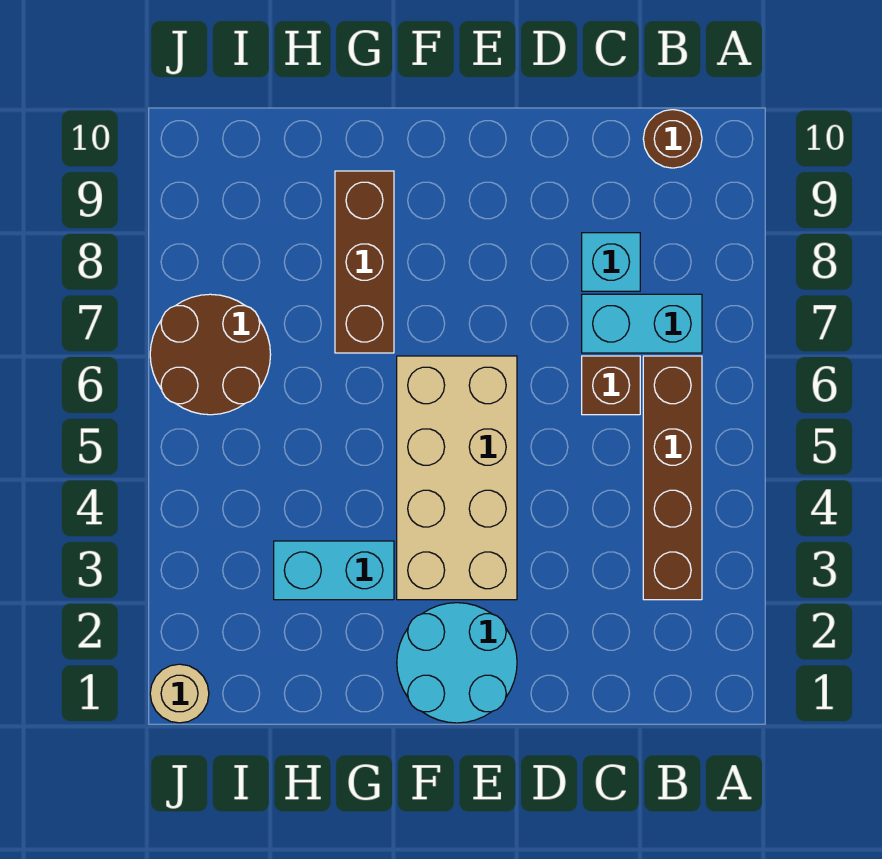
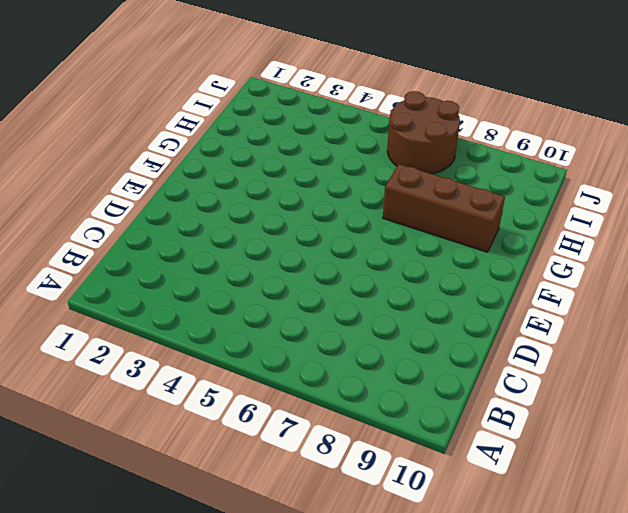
none -> brown 1x4 brick [643,356,702,600]
none -> cyan 1x2 brick [582,294,702,353]

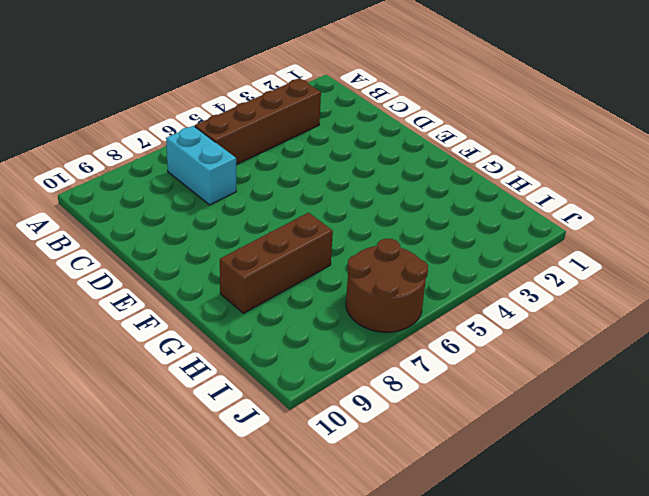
none -> brown 1x1 round brick [643,110,702,168]
none -> brown 1x1 brick [582,356,640,415]

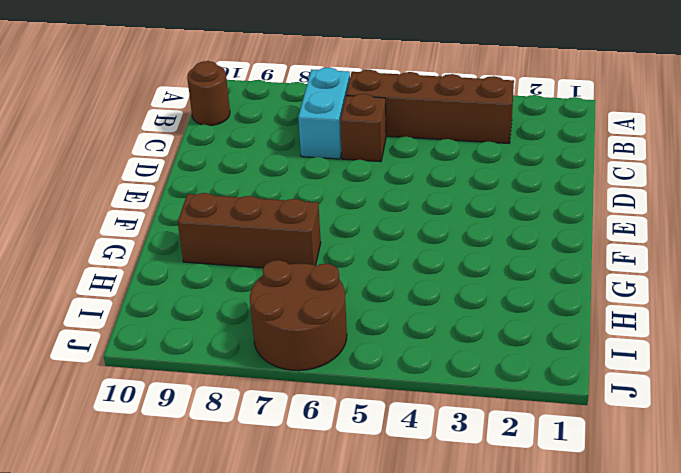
none -> cyan 1x1 brick [582,233,640,291]
none -> cyan 2x2 round brick [397,603,517,723]

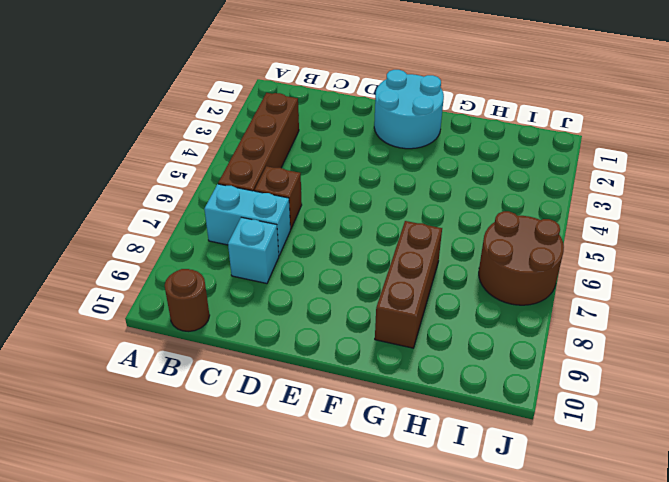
none -> tan 2x4 brick [397,356,517,600]
none -> cyan 1x2 brick [274,541,394,600]

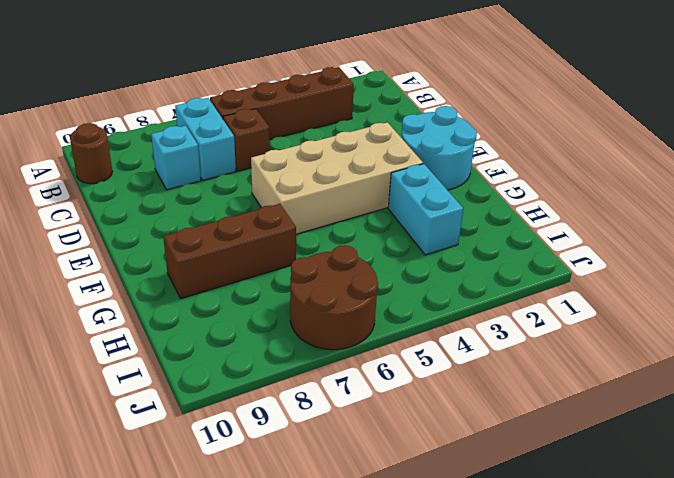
none -> tan 1x1 round brick [150,664,209,723]

